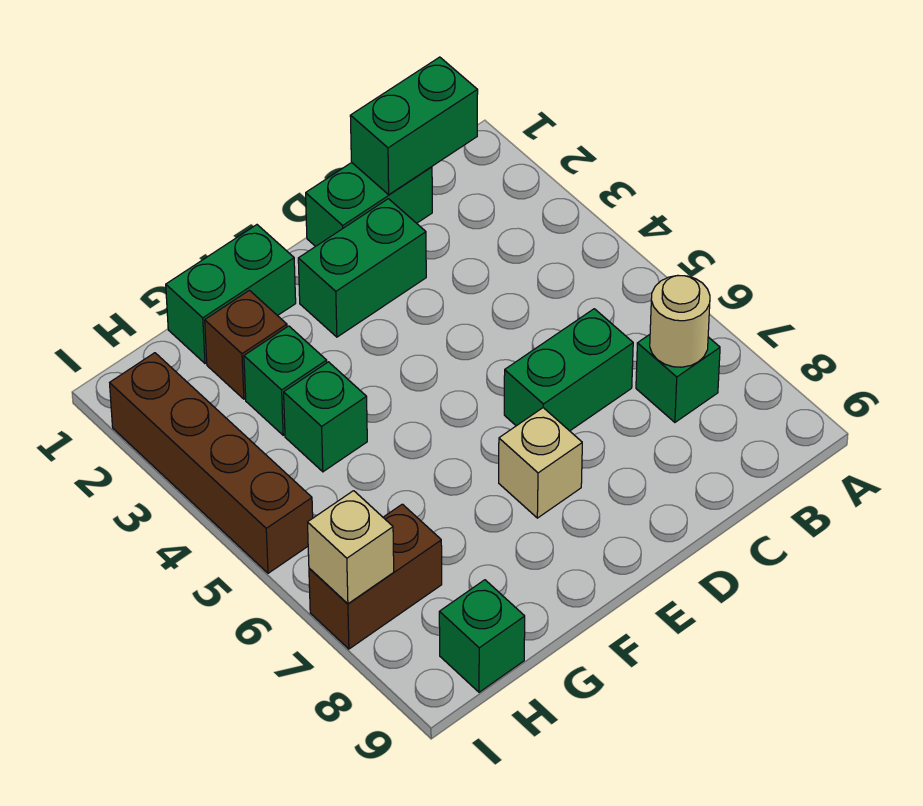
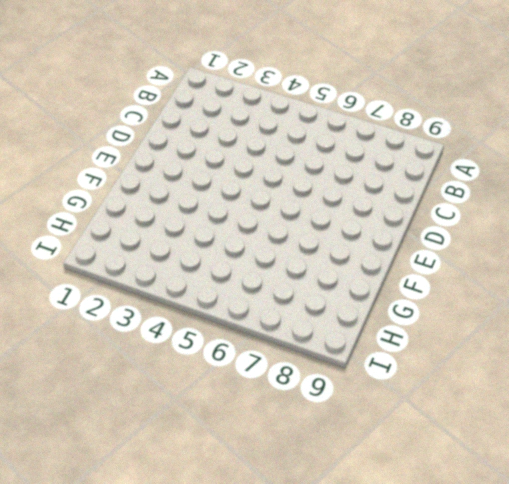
none -> green 1x1 brick [636,335,720,422]
none -> green 1x2 brick [306,162,432,246]
none -> green 1x2 brick [504,309,633,431]

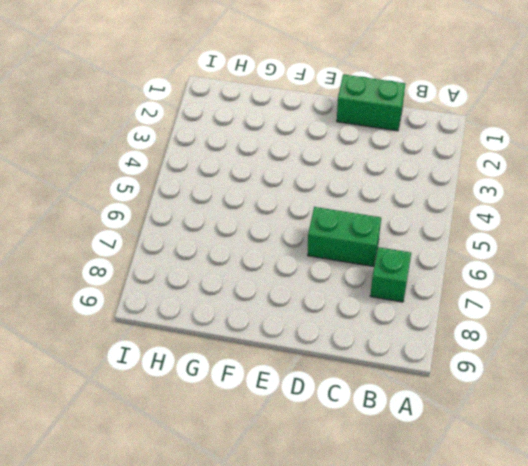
none -> green 1x2 brick [298,199,426,337]
none -> tan 1x1 brick [499,408,582,518]
none -> green 1x2 brick [166,225,296,363]

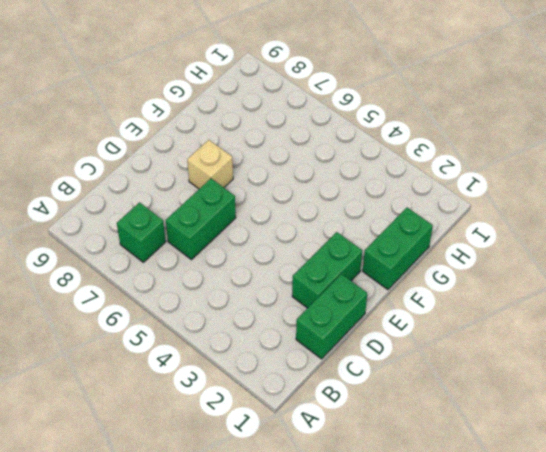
none -> brown 1x1 brick [205,290,287,399]
none -> green 1x1 brick [244,326,327,435]
none -> green 1x1 brick [284,362,367,472]

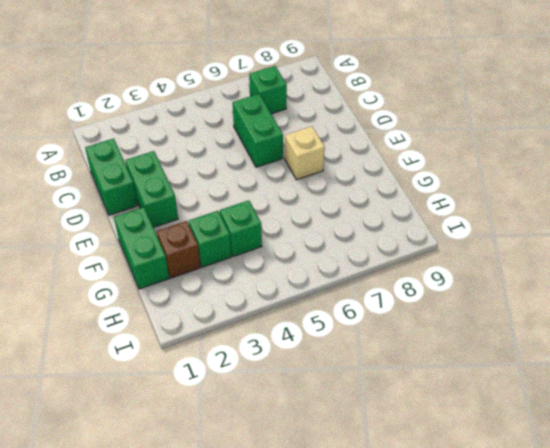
none -> brown 1x2 brick [309,504,442,649]
none -> green 1x1 brick [439,580,525,692]
none -> brown 1x4 brick [110,353,313,573]

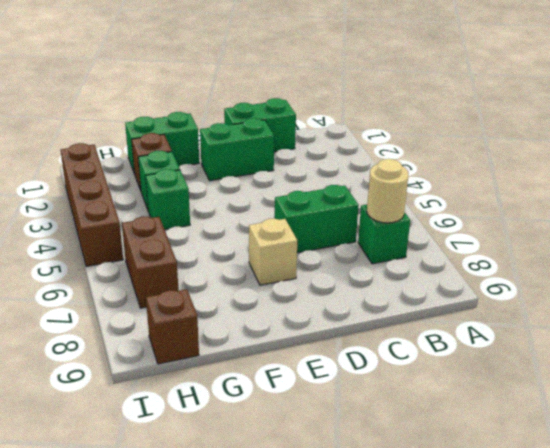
brown 1x2 brick [122,217,179,308] -> brown 1x2 brick turned to [309,504,442,649]
brown 1x1 brick [146,289,199,364] -> green 1x1 brick [439,580,525,692]
none -> green 1x2 brick [350,57,478,195]
none -> tan 1x1 brick [308,491,394,604]

